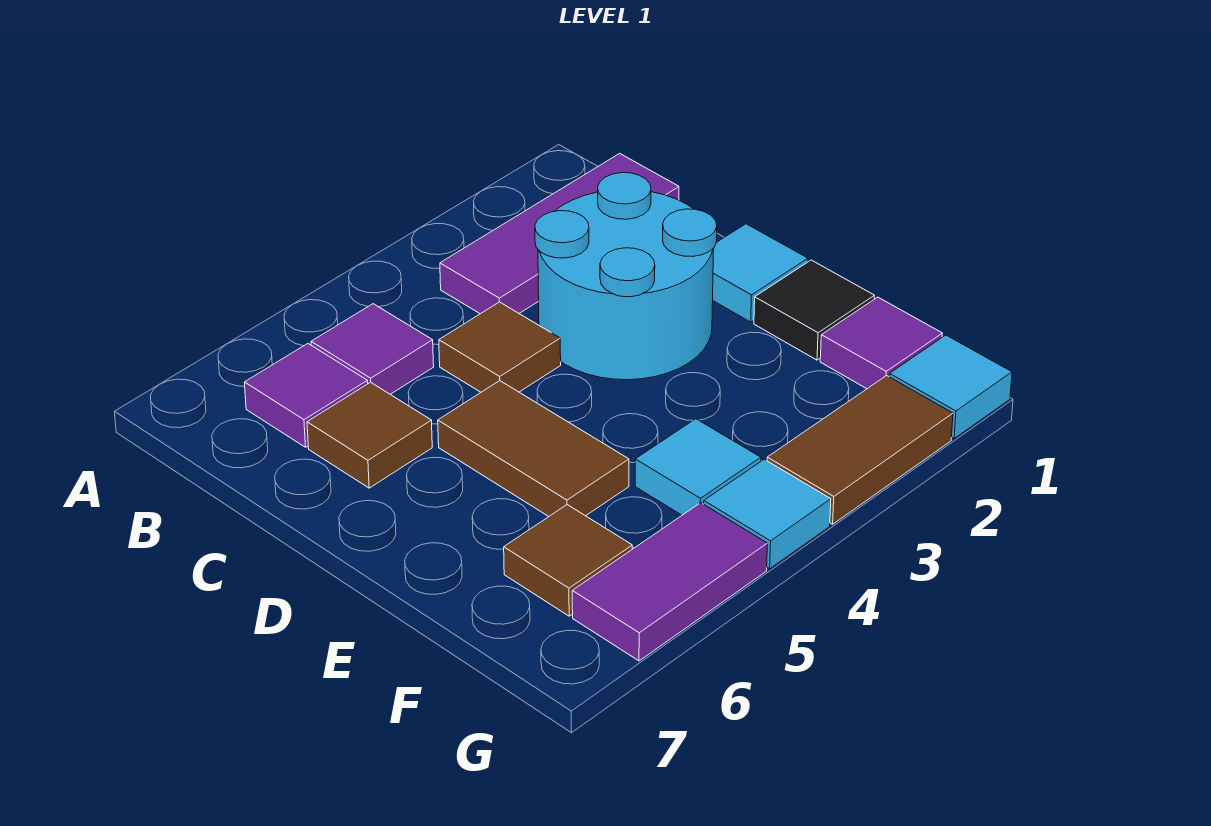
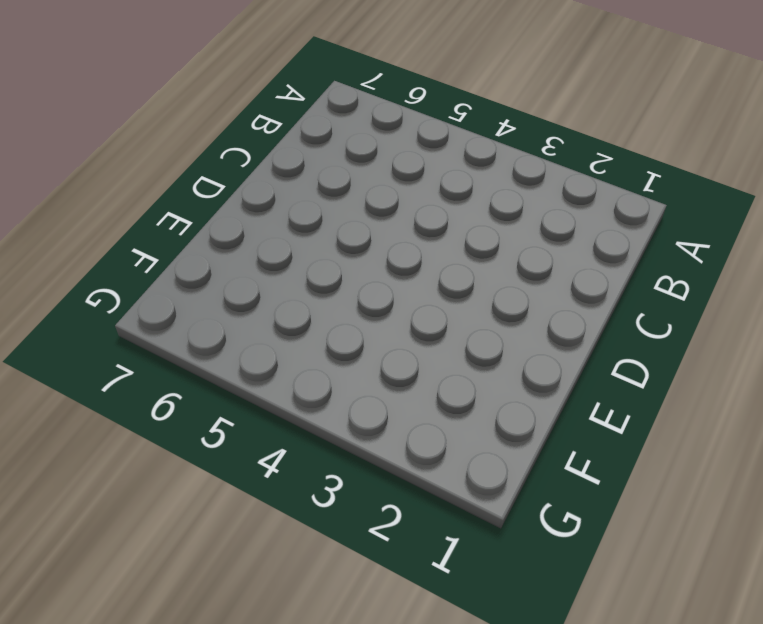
none -> purple 1x3 tile [440,153,679,314]
none -> purple 1x1 tile [311,304,434,394]
none -> purple 1x1 tile [244,344,368,447]

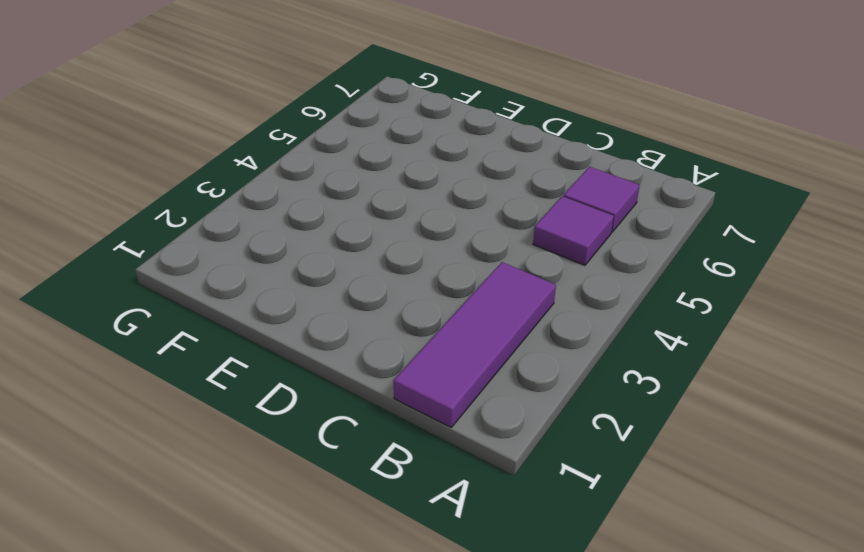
none -> cyan 2x2 round brick [535,173,717,380]
none -> brown 1x1 tile [439,302,561,392]
none -> brown 1x1 tile [307,382,432,488]

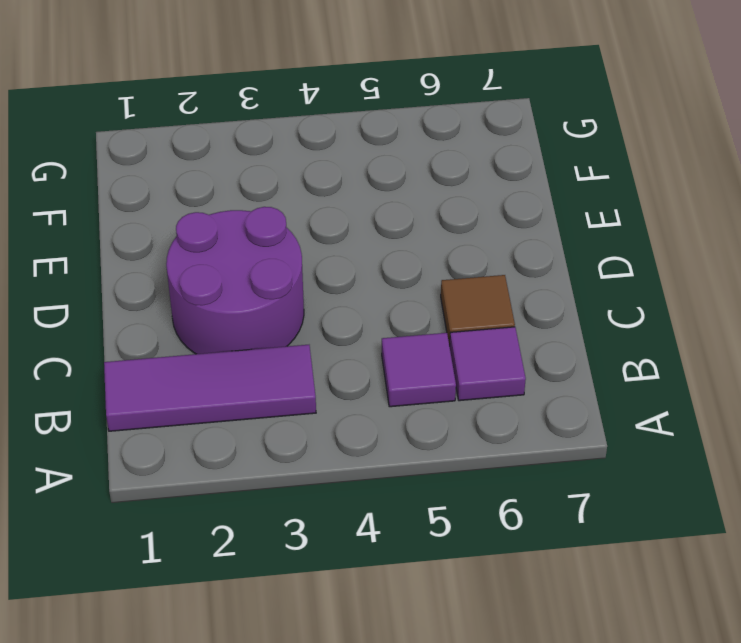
purple 2x2 round brick [166,207,304,354] -> cyan 2x2 round brick [535,173,717,380]
none -> brown 1x1 tile [439,302,561,392]
none -> cyan 1x1 tile [713,224,808,322]
none -> brown 1x2 tile [438,381,629,516]

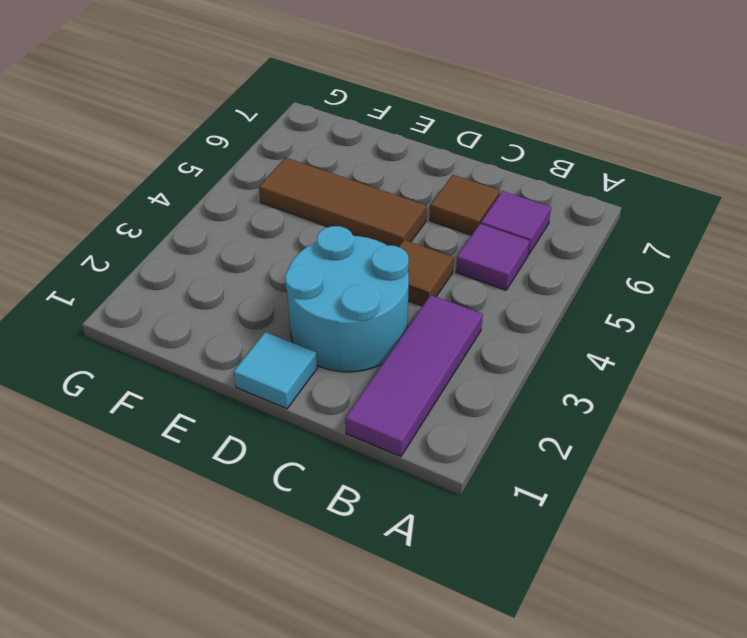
brown 1x3 tile [259,158,427,247] -> brown 1x2 tile [438,381,629,516]
none -> black 1x1 tile [754,260,874,360]
none -> purple 1x1 tile [820,297,943,389]
none -> cyan 1x1 tile [635,419,761,515]

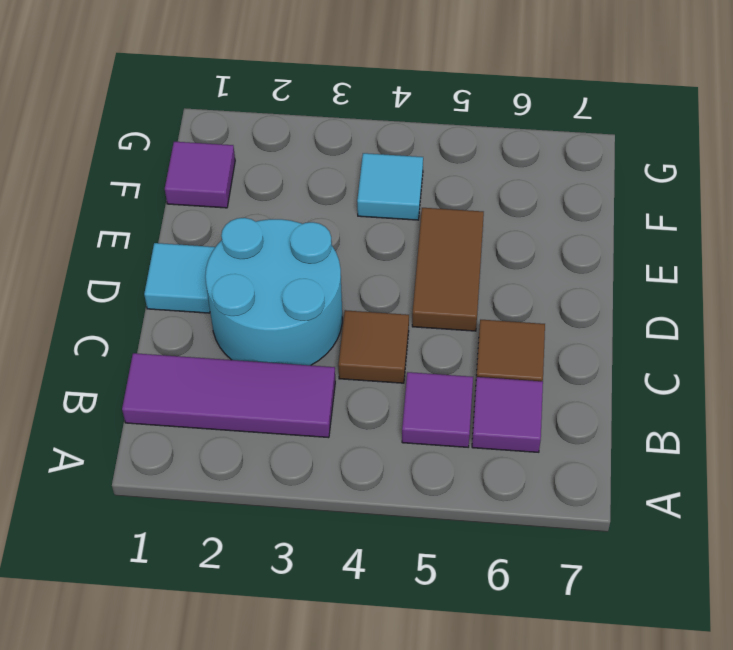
none -> black 1x1 tile [754,260,874,360]
none -> brown 1x1 tile [504,505,632,616]
none -> cyan 1x1 tile [889,335,1012,438]

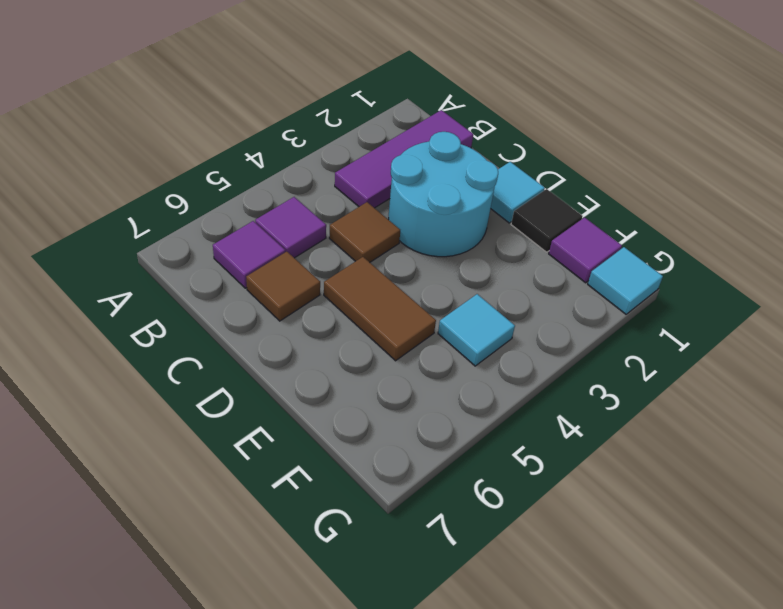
none -> brown 1x1 tile [504,505,632,616]
none -> brown 1x2 tile [767,376,953,524]
none -> cyan 1x1 tile [704,459,831,569]

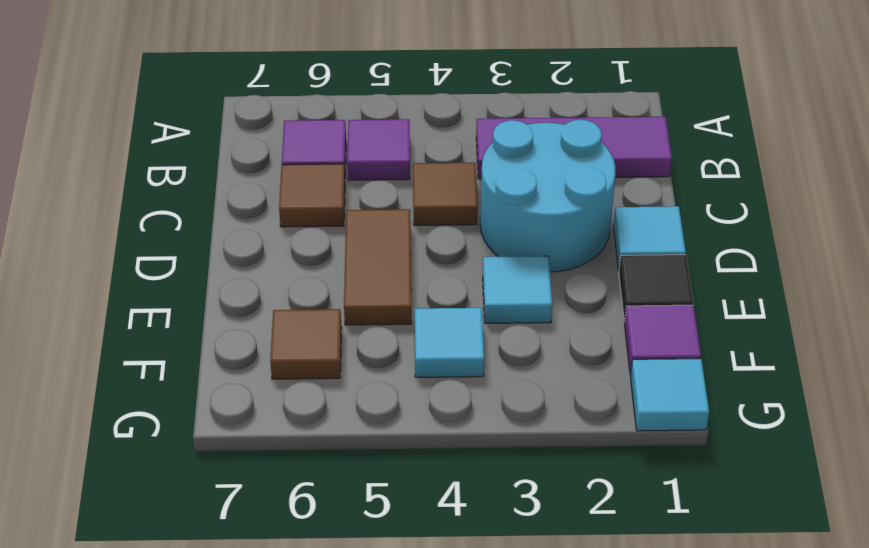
cyan 1x1 tile [483,256,552,323] -> cyan 1x1 tile moved to [704,459,831,569]
none -> brown 1x2 tile [767,376,953,524]
none -> purple 1x2 tile [572,503,767,661]

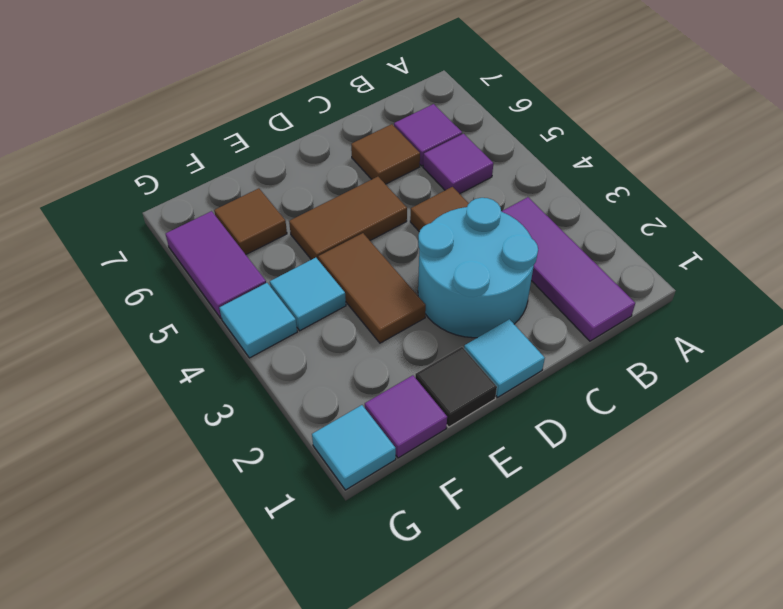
brown 1x2 tile [318,233,426,343] -> brown 1x2 tile moved to [767,376,953,524]

